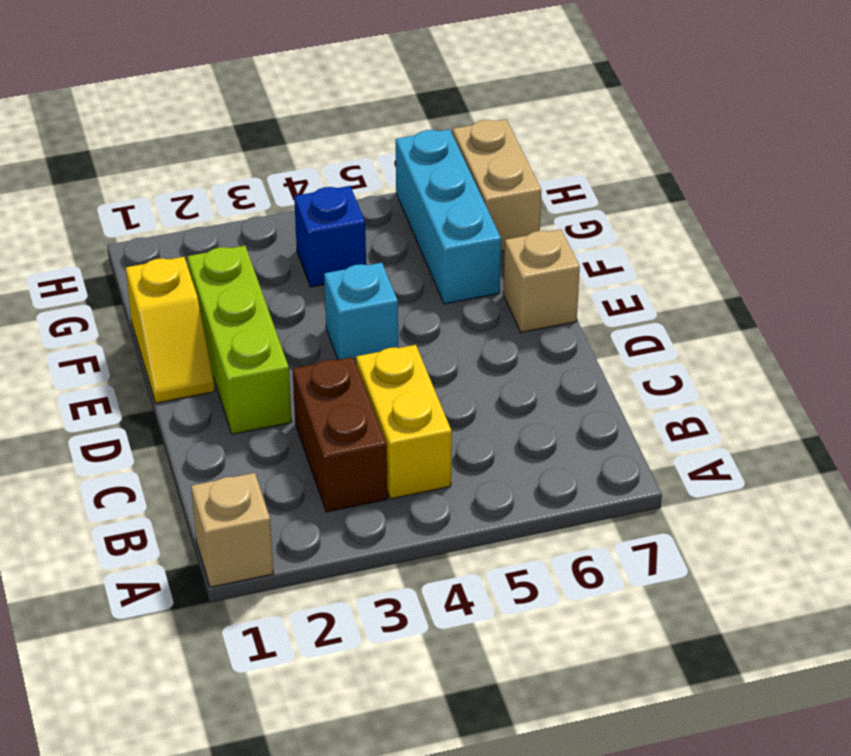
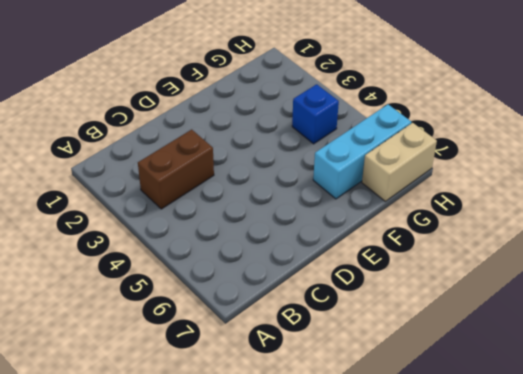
none -> tan 1x1 brick [191,473,274,587]
none -> yellow 1x2 brick [356,345,452,499]

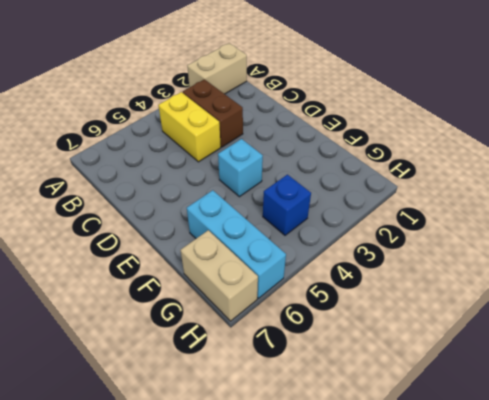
tan 1x2 brick [187,43,247,94] -> tan 1x1 brick [191,473,274,587]
none -> lime 1x3 brick [187,246,292,434]
none -> yellow 1x2 slope [126,257,215,403]

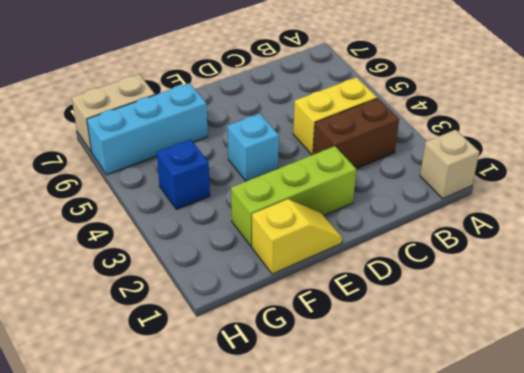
none -> tan 1x1 brick [503,229,580,332]

